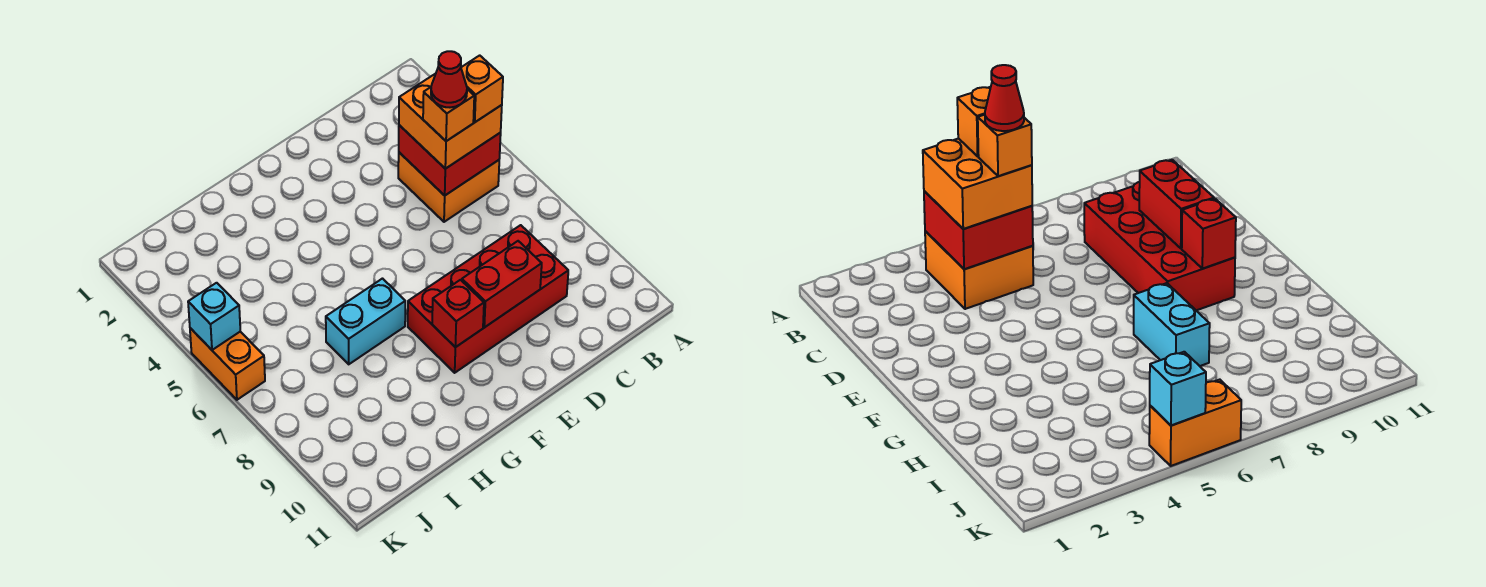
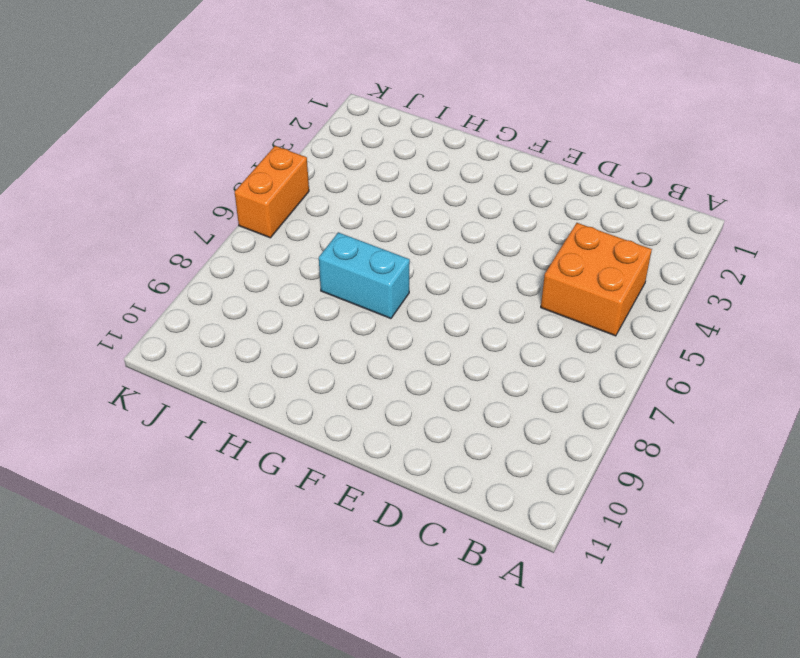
none -> red 2x4 brick [408,225,568,373]
none -> red 2x2 brick [399,125,501,196]
none -> red 1x2 brick [462,241,542,327]

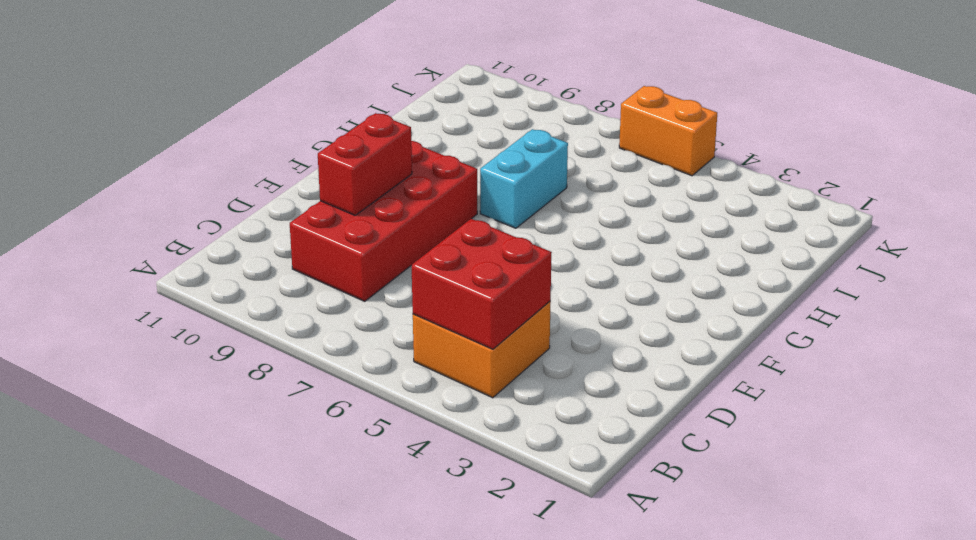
none -> red 1x1 brick [432,280,484,347]
none -> cyan 1x1 brick [188,283,240,350]
none -> orange 2x2 brick [399,74,502,169]

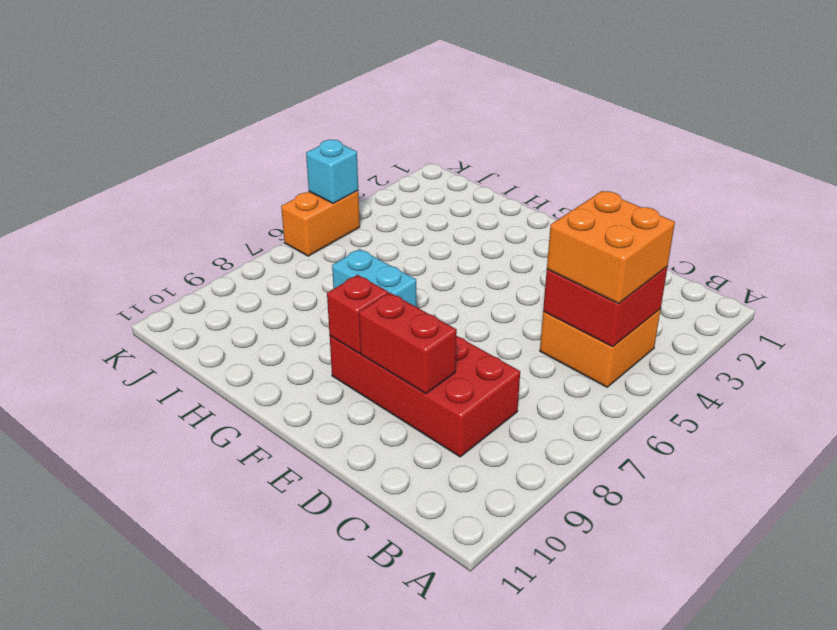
none -> orange 1x1 brick [461,55,503,122]
none -> orange 1x1 brick [423,87,474,141]
none -> red 1x1 cone [431,51,467,107]

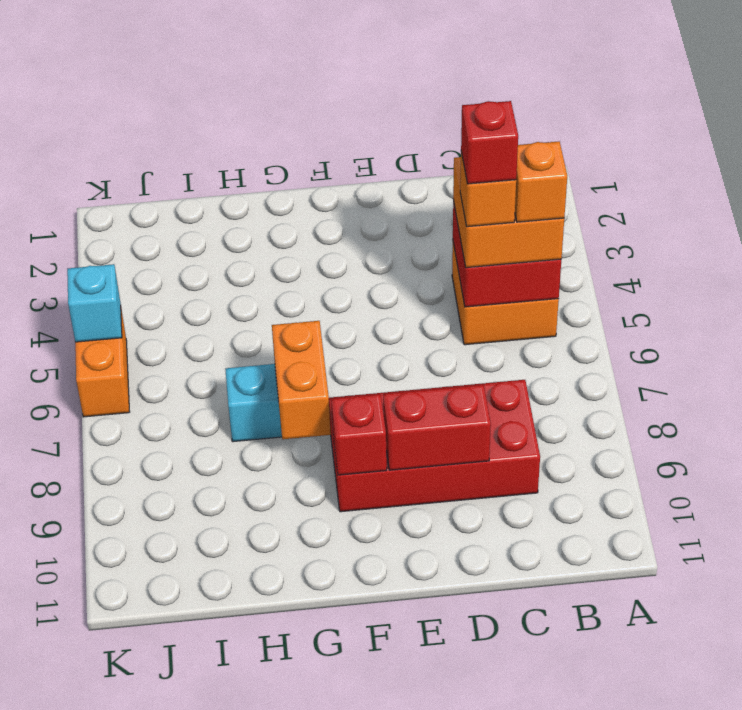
red 1x1 brick [461,101,518,184] -> red 1x1 cone [431,51,467,107]
orange 1x2 brick [272,321,331,439] -> none

